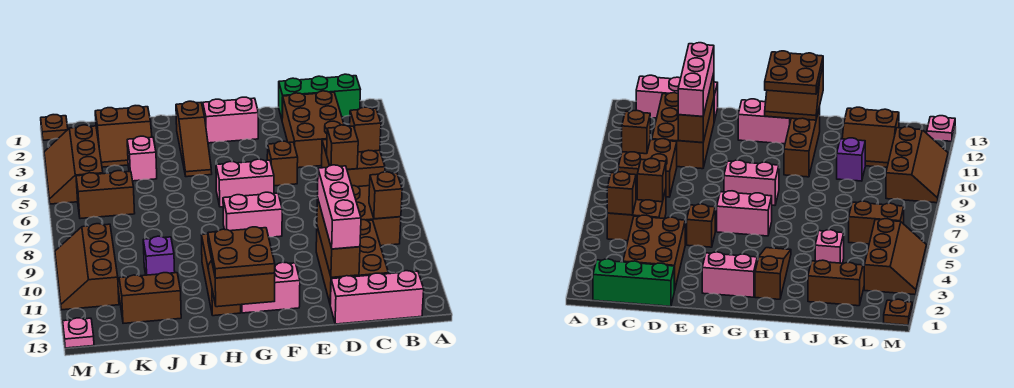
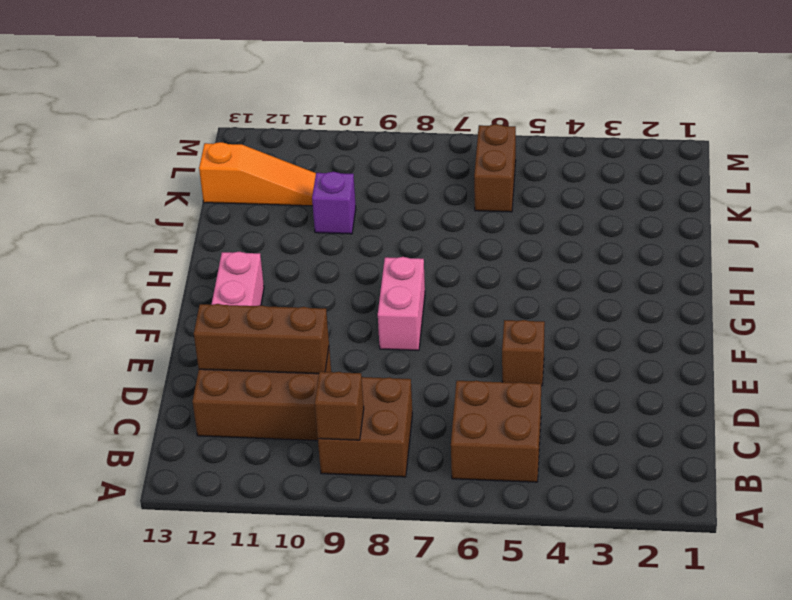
orange 1x3 slope [199,142,316,206] -> brown 2x2 slope [118,273,181,323]
none -> green 1x3 brick [279,74,360,119]
none -> pink 1x3 brick [330,271,424,324]
none -> brown 2x3 brick [282,91,344,168]

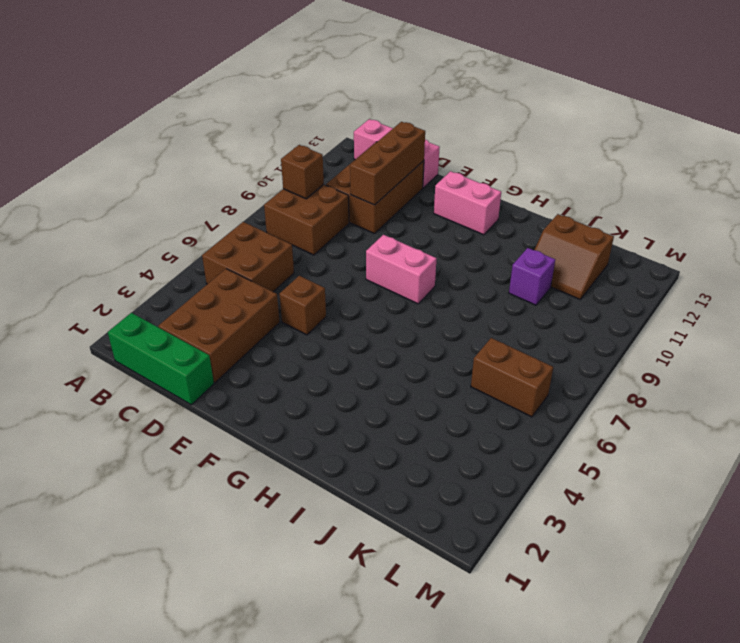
none -> pink 1x2 brick [203,97,258,143]
none -> pink 1x2 brick [216,159,274,207]
none -> brown 1x3 slope [176,101,212,177]

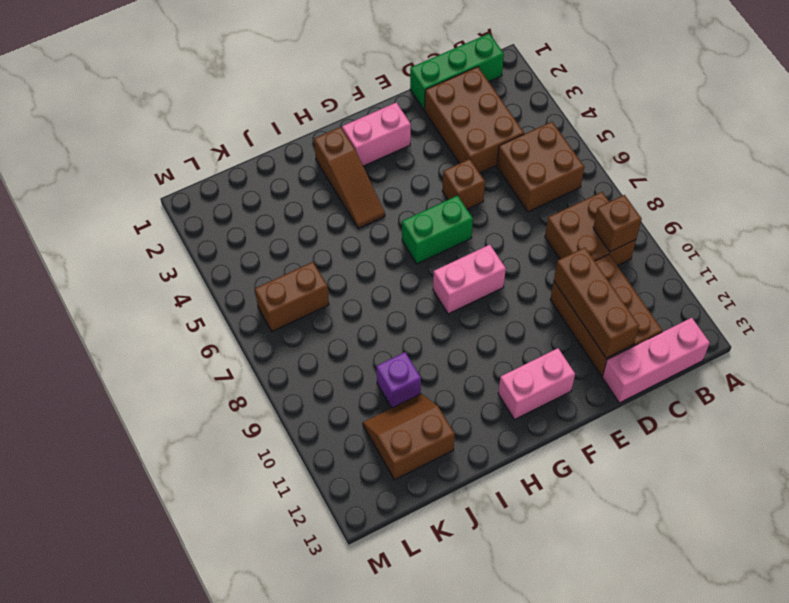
green 1x2 brick [402,195,473,264] -> pink 1x2 brick [216,159,274,207]
none -> brown 1x3 brick [202,234,241,316]
none -> brown 2x2 slope [95,106,152,167]
none -> pink 1x1 brick [127,136,157,181]

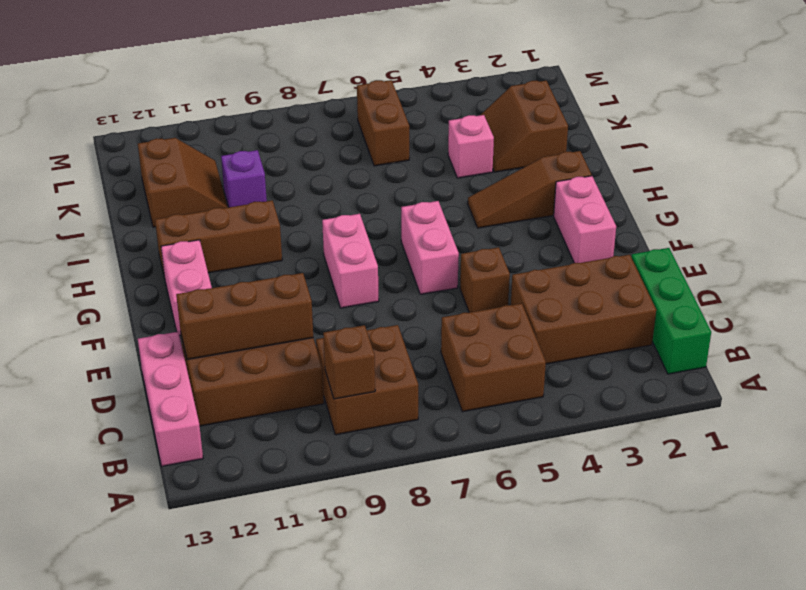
none -> brown 2x3 slope [44,125,103,204]
none -> brown 2x3 slope [55,224,119,310]
none -> brown 1x1 plate [41,115,68,140]

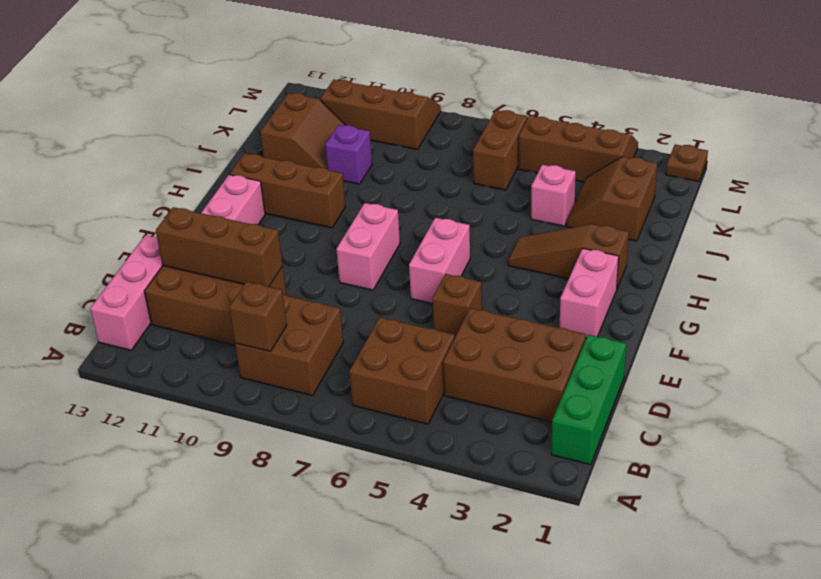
none -> pink 1x1 plate [63,318,94,348]
none -> brown 1x1 brick [350,107,381,152]
none -> brown 1x1 brick [327,125,358,170]

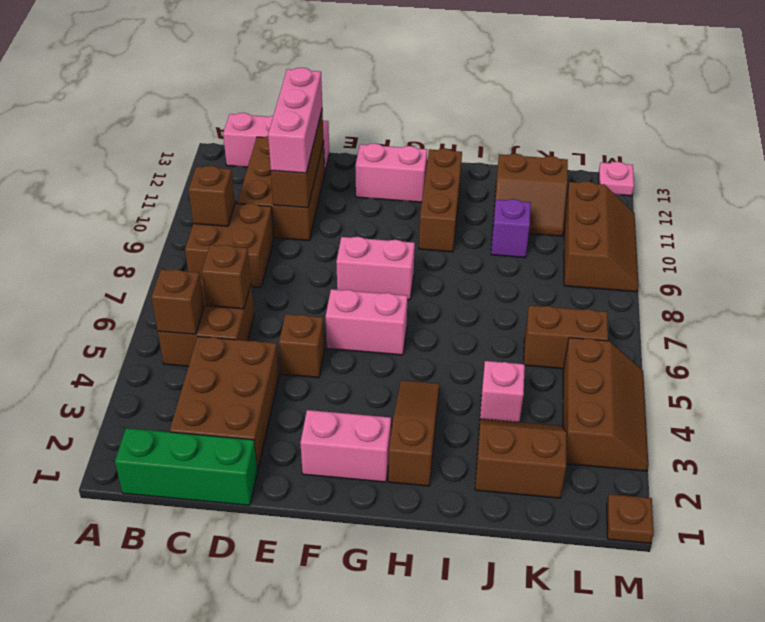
none -> brown 2x2 slope [208,260,275,307]
none -> brown 2x2 plate [208,227,275,278]

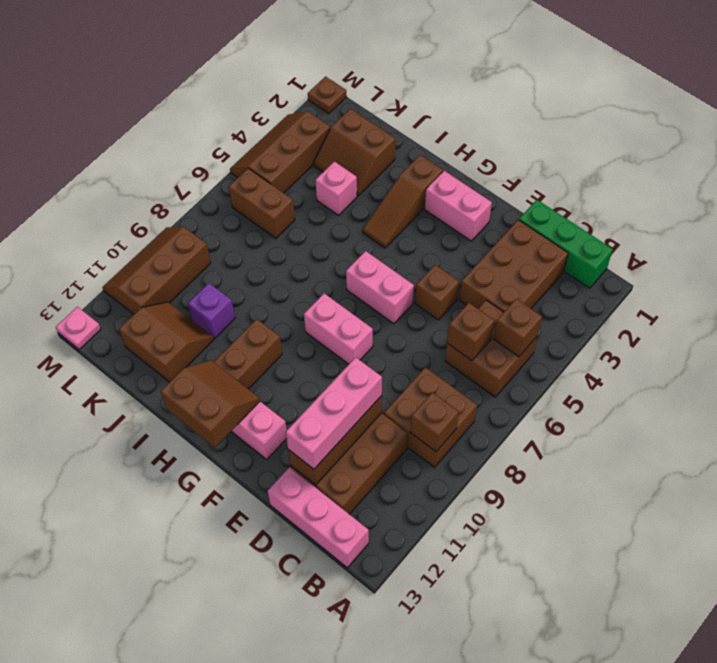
none -> brown 2x2 plate [208,227,275,278]

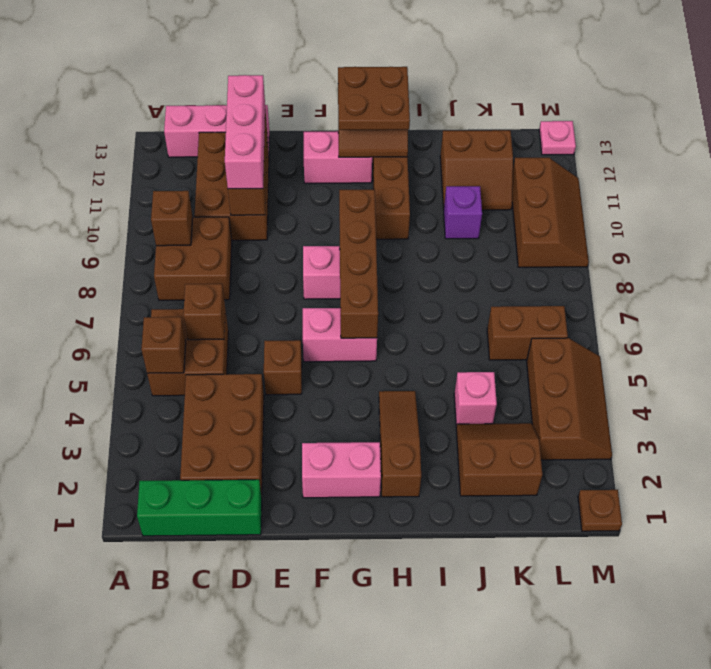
brown 1x4 brick [339,189,378,338] -> none

